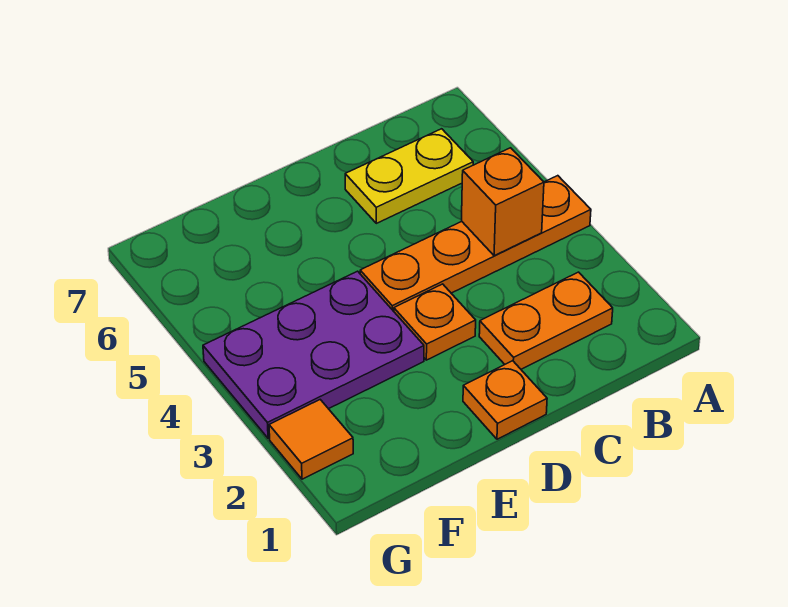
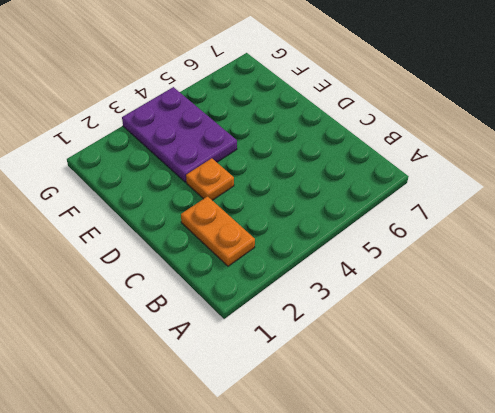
none -> orange 1x4 plate [360,176,591,311]
none -> yellow 1x2 plate [345,129,473,223]

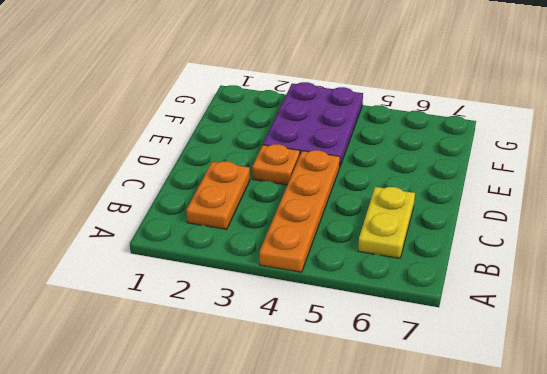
none -> orange 1x1 plate [463,361,547,439]
none -> orange 1x1 tile [269,400,353,479]

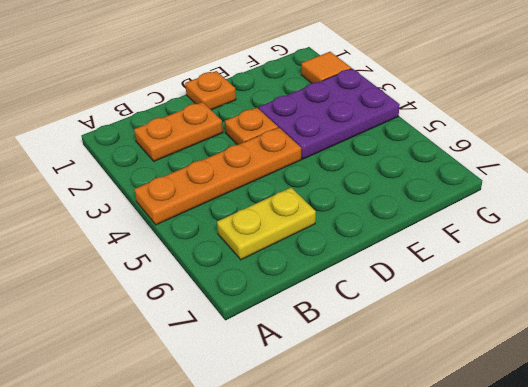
none -> orange 1x1 brick [462,148,544,256]

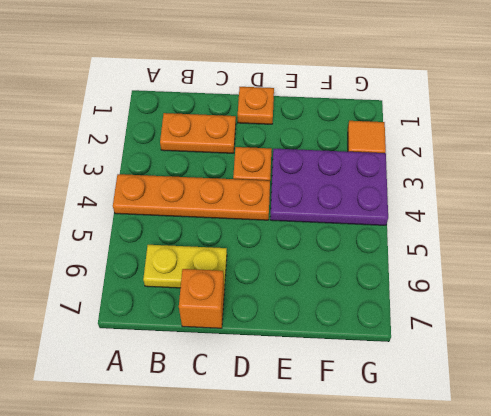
orange 1x1 brick [179,269,224,328] -> orange 1x1 brick moved to [462,148,544,256]

